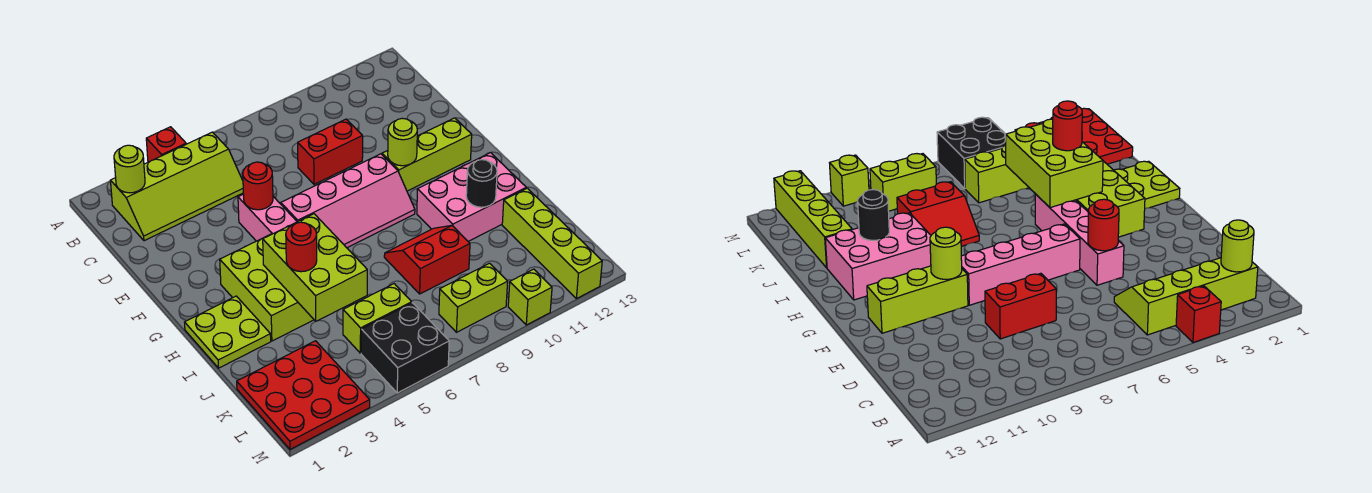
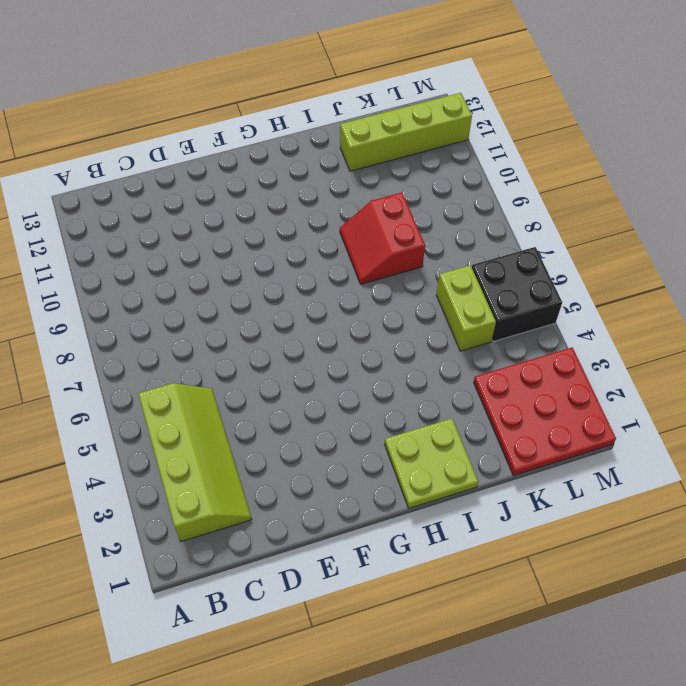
none -> red 1x1 brick [146,127,186,162]
none -> red 1x2 brick [298,119,363,184]
none -> pink 1x4 brick [238,194,297,241]

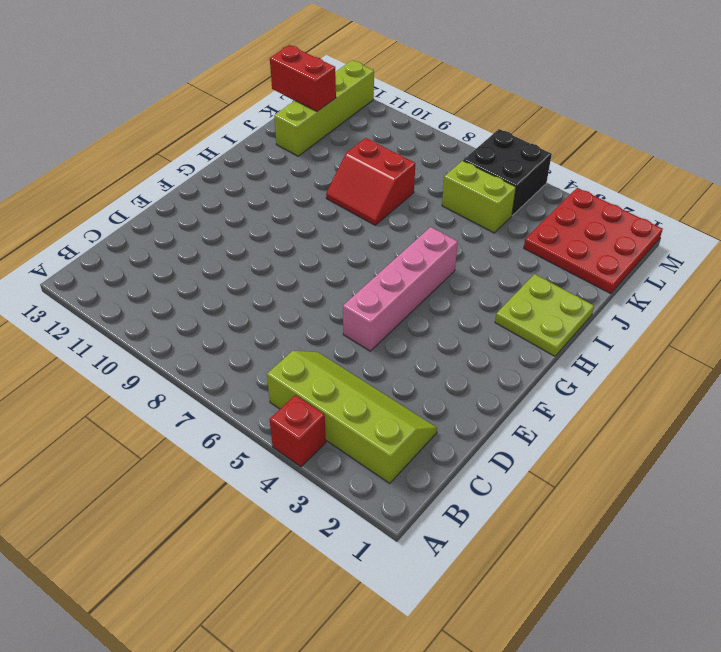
red 1x2 brick [270,45,336,111] -> red 1x2 brick moved to [298,119,363,184]
none -> pink 2x4 slope [281,154,415,248]
none -> lime 1x3 brick [382,118,472,191]
none -> lime 2x3 brick [220,234,314,341]

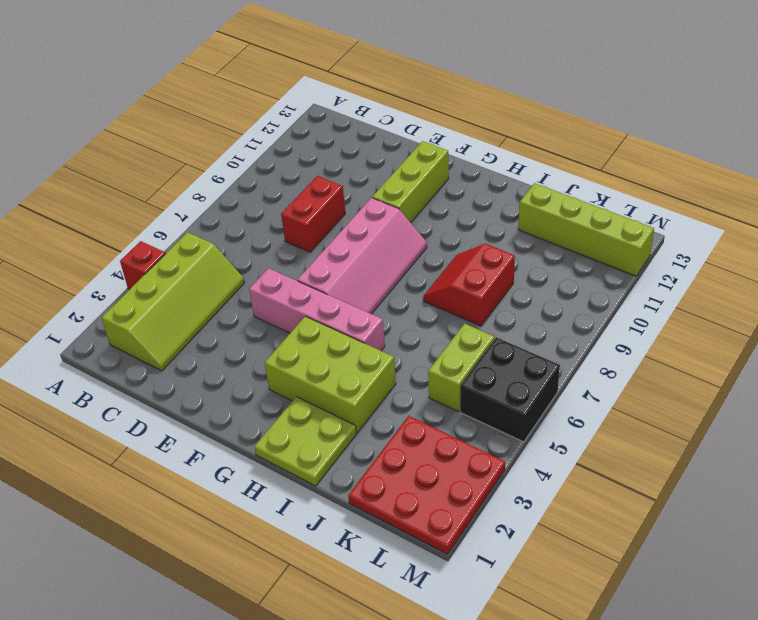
none -> pink 2x3 brick [417,153,526,241]
none -> lime 1x2 brick [439,263,508,332]
none -> lime 1x1 brick [508,269,552,325]

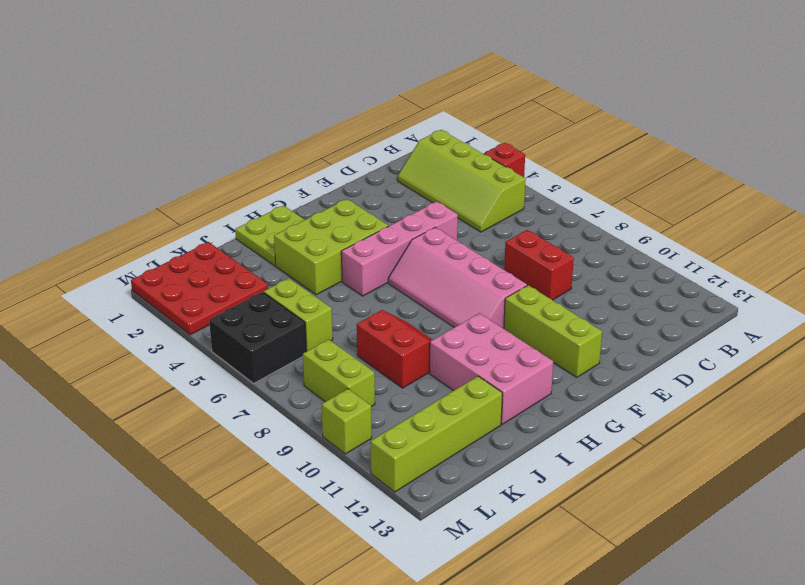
none -> lime 1x1 round brick [114,145,145,193]
none -> red 1x1 round brick [243,162,273,210]
none -> lime 1x1 round brick [388,118,417,166]

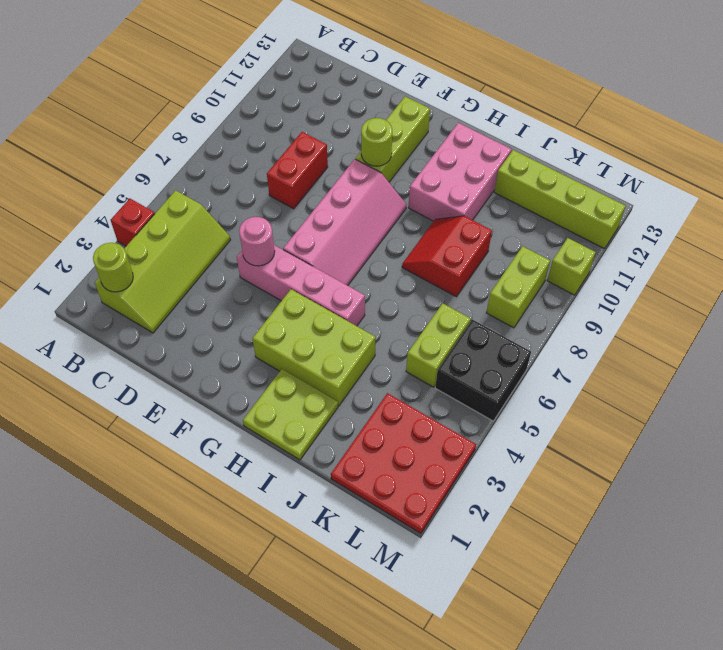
pink 1x1 round brick [239,217,275,266] -> red 1x1 round brick [243,162,273,210]
none -> lime 2x3 brick [263,214,367,321]
none -> black 1x1 round brick [466,160,497,207]
none -> red 1x1 round brick [286,222,317,272]

